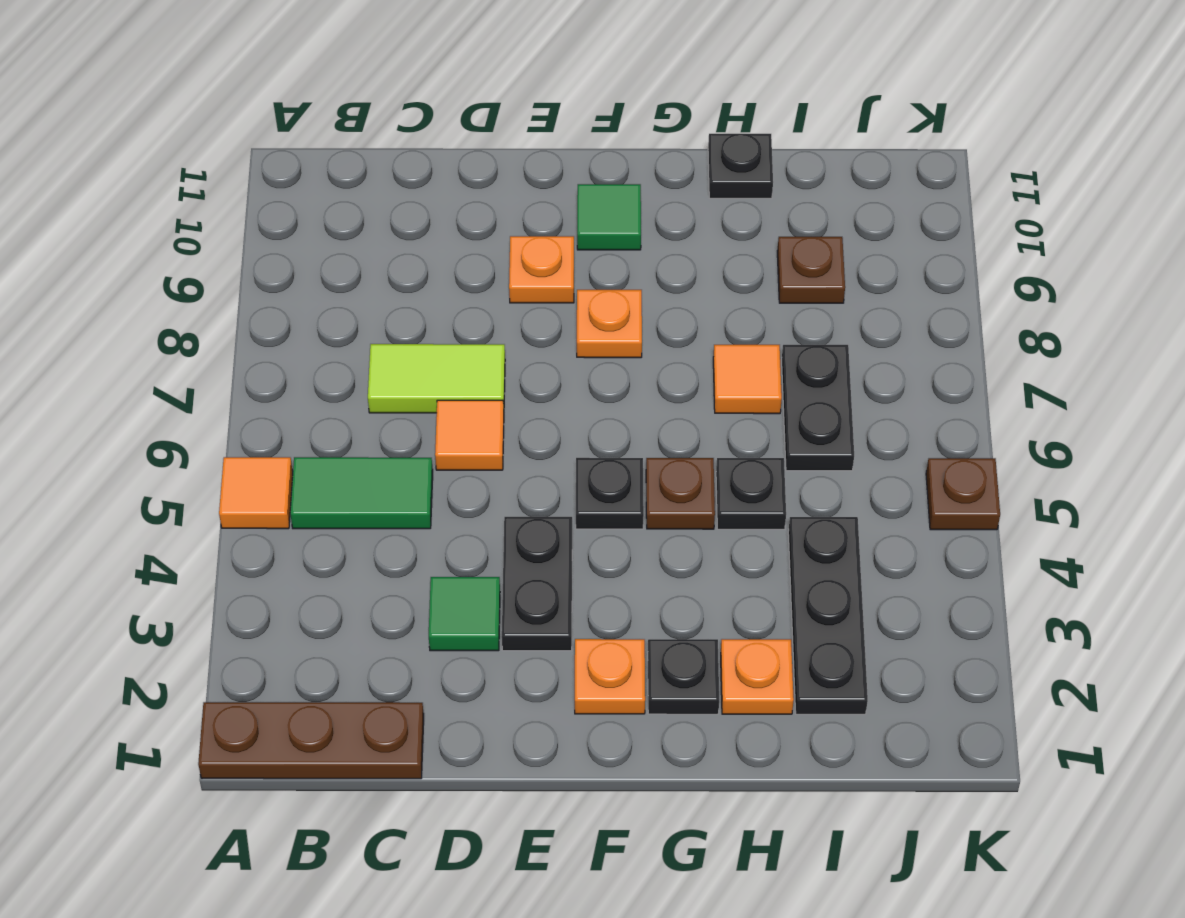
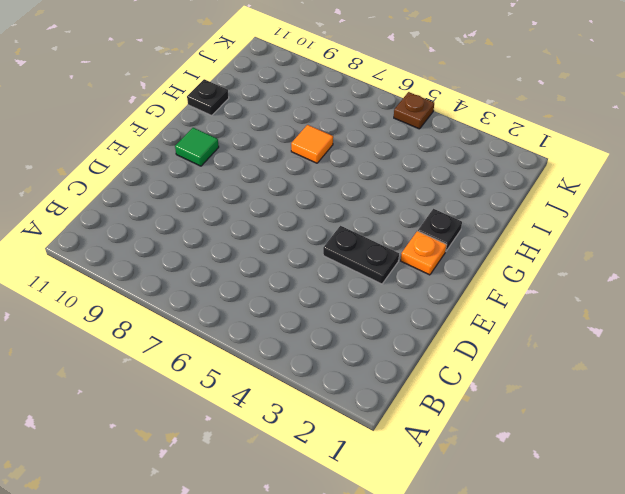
none -> brown 1x3 plate [198,702,424,779]
none -> orange 1x1 tile [219,457,293,529]
none -> green 1x2 tile [290,457,433,529]

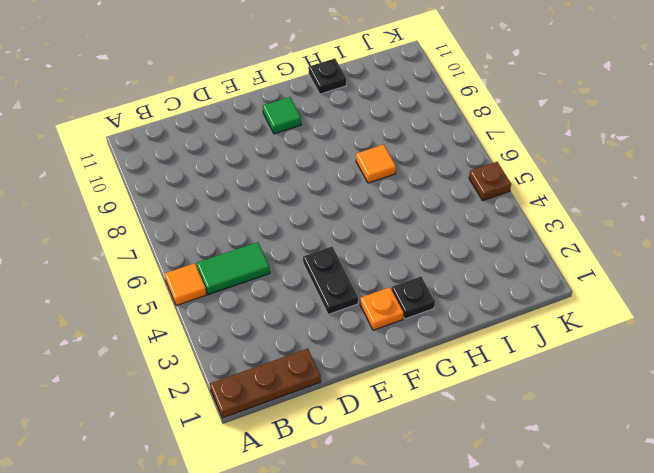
none -> lime 1x2 tile [368,344,505,413]
none -> green 1x1 tile [429,577,500,651]
none -> orange 1x1 tile [435,400,504,470]

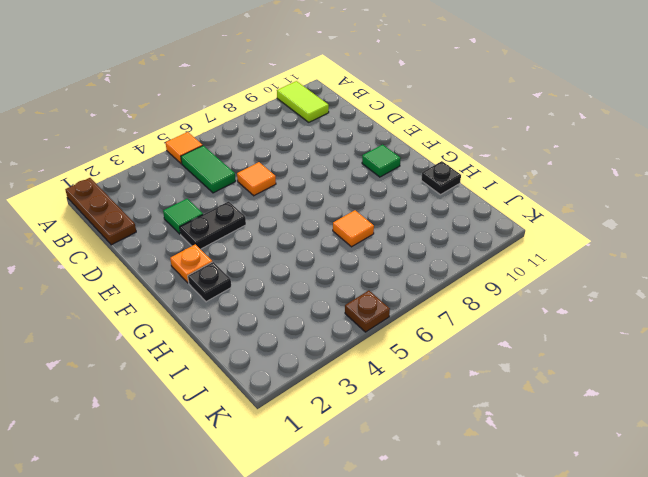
lime 1x2 tile [277,81,329,122] -> lime 1x2 tile moved to [368,344,505,413]
none -> orange 1x1 plate [509,236,574,303]
none -> black 1x1 plate [576,458,644,529]
none -> orange 1x1 plate [577,290,642,358]

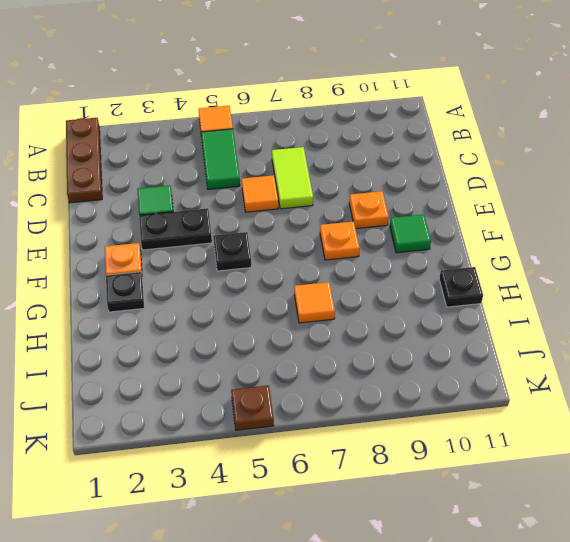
none -> brown 1x1 plate [646,458,715,529]
none -> orange 1x1 plate [721,639,794,714]
none -> black 1x1 plate [716,458,786,529]

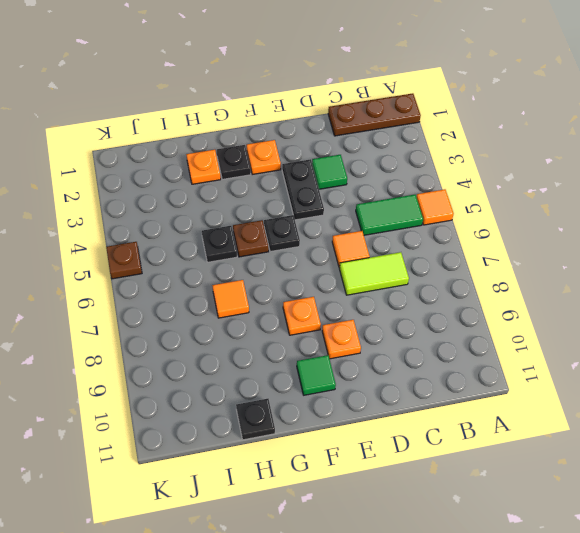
none -> black 1x3 plate [788,517,868,714]
none -> black 1x2 plate [782,345,854,471]
none -> brown 1x1 plate [777,237,845,303]

